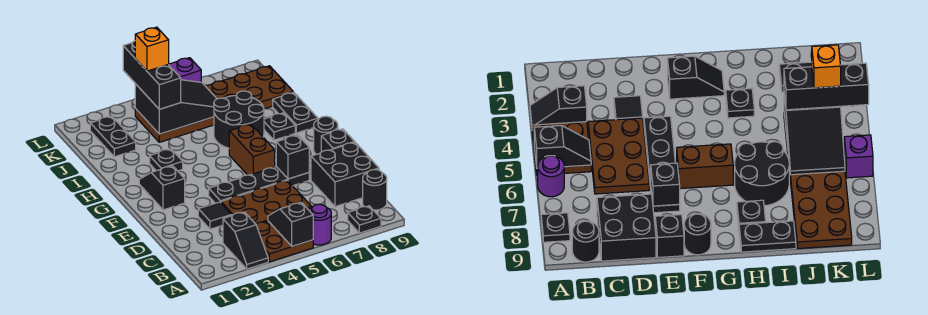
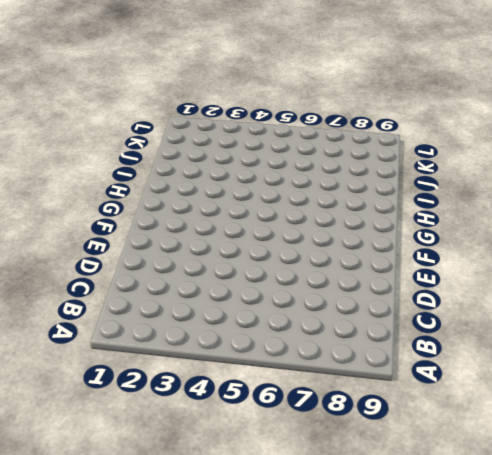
none -> black 1x2 slope [223,212,268,269]
none -> brown 2x2 plate [256,221,313,262]
none -> purple 1x1 round brick [309,204,331,245]

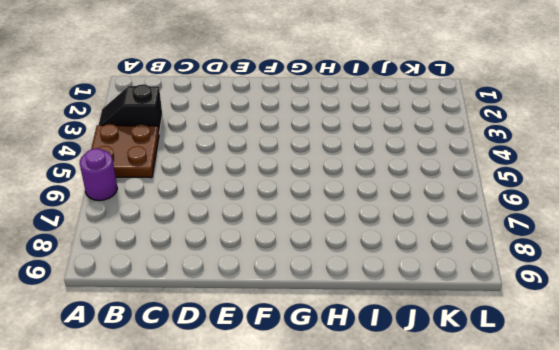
none -> black 1x1 plate [348,206,381,233]
none -> black 1x1 round brick [363,169,387,210]
none -> brown 2x3 plate [221,180,311,224]

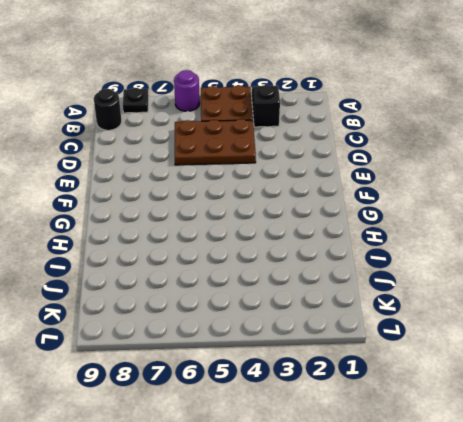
none -> black 2x2 brick [311,142,379,207]
none -> black 1x1 tile [198,202,232,229]
none -> black 1x4 plate [209,167,309,203]

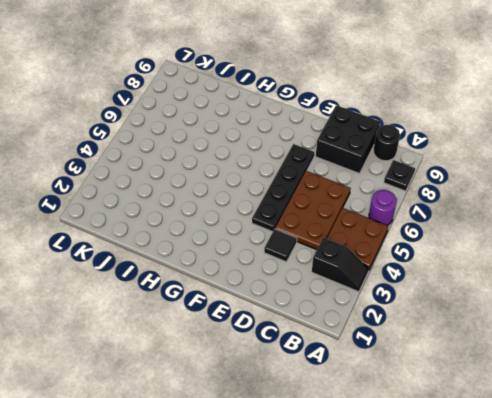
none -> black 1x1 brick [321,129,354,152]
none -> black 1x2 slope [139,166,185,210]
none -> brown 1x2 brick [229,124,275,175]

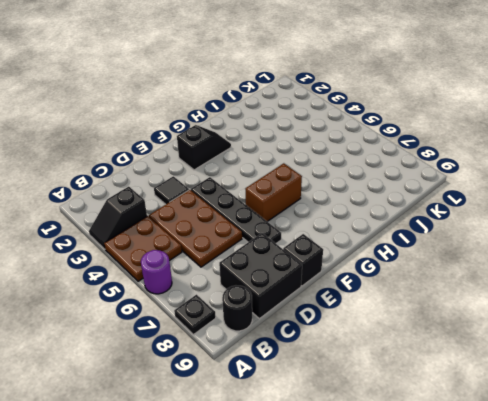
none -> black 1x1 round brick [314,116,338,154]
none -> black 1x1 plate [150,149,183,171]
none -> black 2x2 round brick [214,91,264,148]

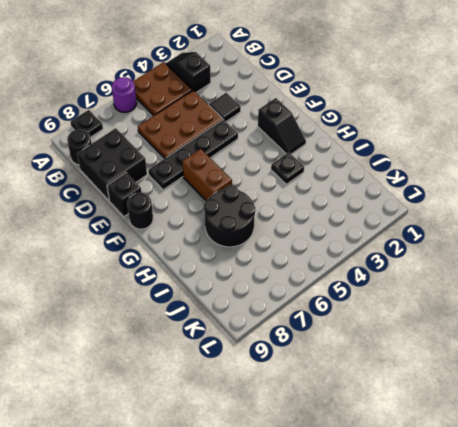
none -> black 1x1 plate [264,113,295,140]
none -> black 1x2 plate [273,92,318,133]
none -> black 1x2 plate [90,116,136,157]

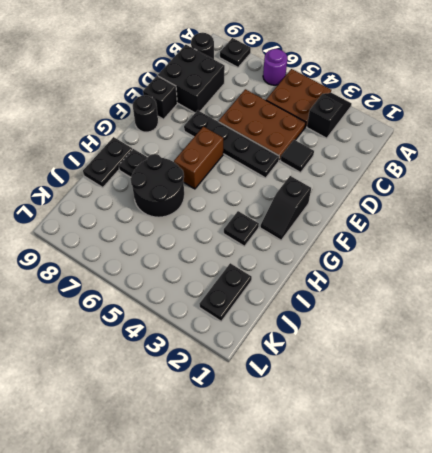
none -> brown 2x6 plate [135,66,293,142]
none -> purple 1x1 brick [168,58,201,82]
none -> black 1x2 slope [268,202,313,246]

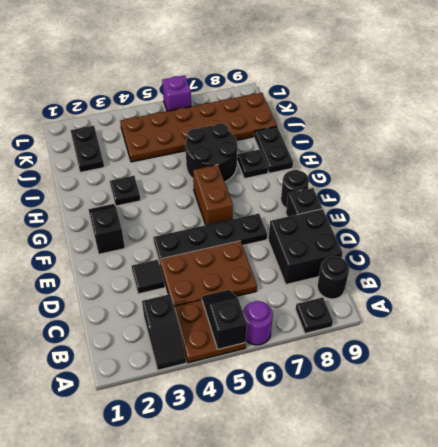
none -> black 1x1 brick [276,135,309,179]
none -> black 2x3 slope [135,80,217,134]
none -> black 1x3 brick [123,41,181,109]

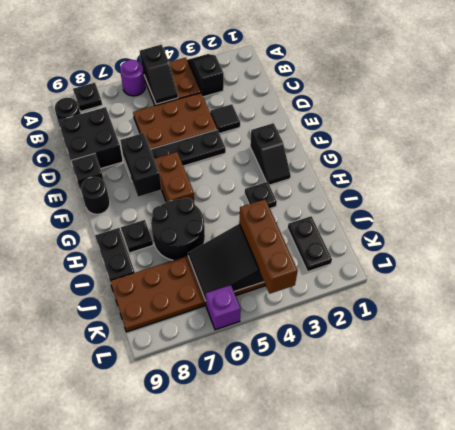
black 1x2 brick [120,133,161,197] -> black 1x1 brick [276,135,309,179]
brown 1x3 brick [239,199,298,294] -> black 1x3 brick [123,41,181,109]
none -> orange 1x1 brick [135,27,169,71]

